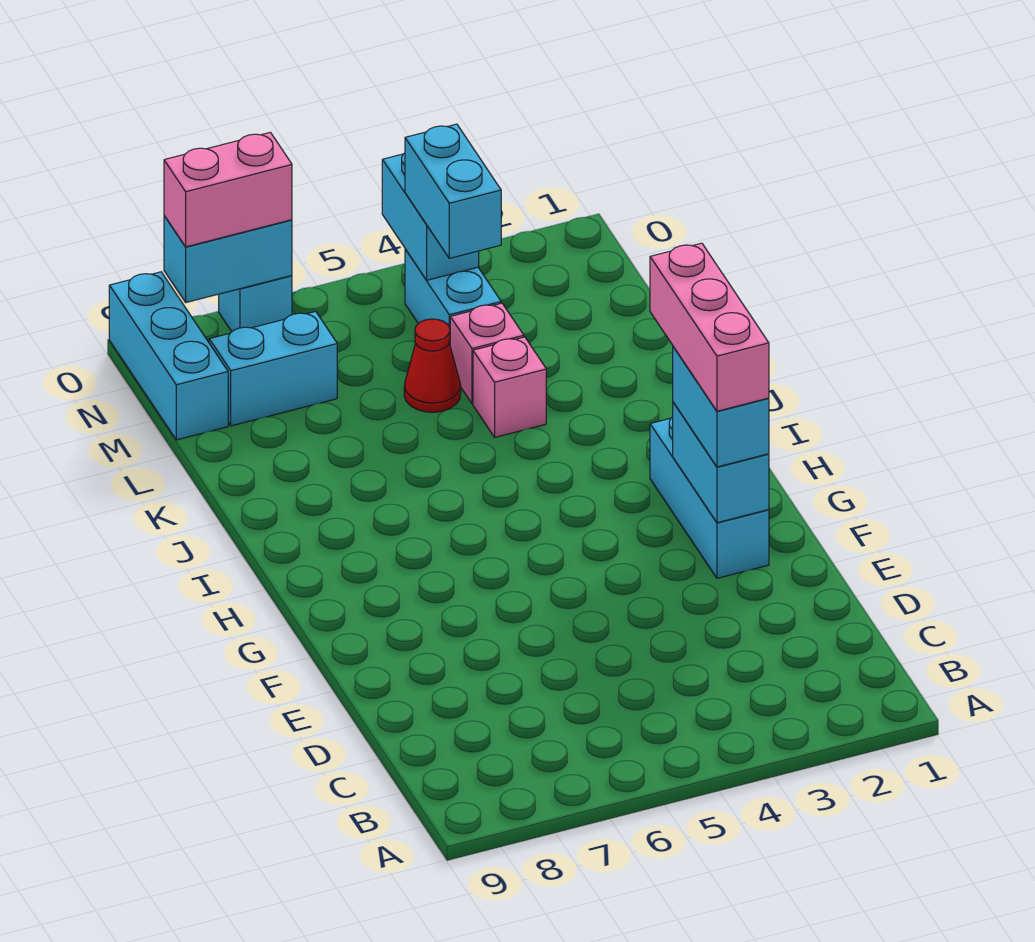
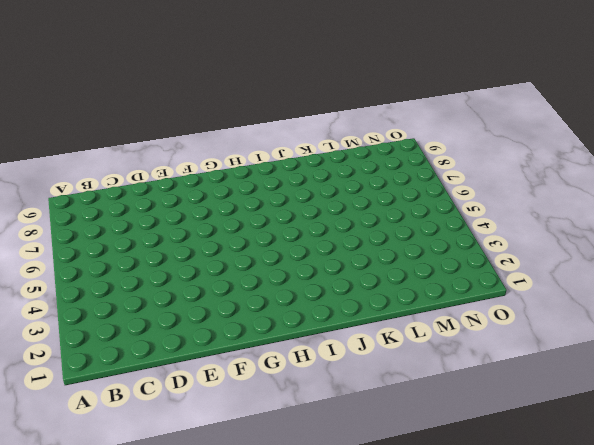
none -> cyan 1x3 brick [650,417,769,578]
none -> pink 1x1 brick [473,337,546,437]
none -> pink 1x1 brick [450,303,524,404]

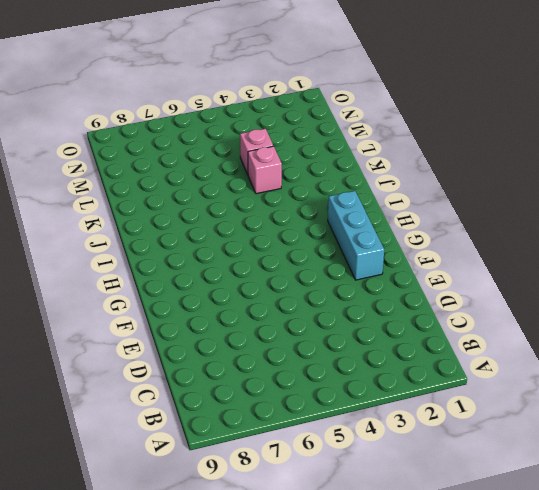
none -> red 1x1 cone [404,319,461,412]
none -> cyan 1x2 brick [405,249,501,327]
none -> cyan 1x2 brick [209,311,337,426]

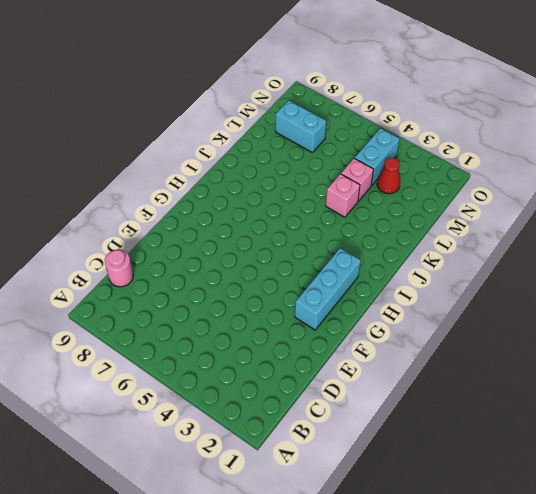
pink 1x1 round brick [105,249,133,287] -> none
red 1x1 cone [377,158,400,194] -> red 1x1 cone moved to [404,319,461,412]
none -> cyan 1x3 brick [109,272,228,440]
none -> cyan 1x1 brick [219,276,292,331]
none -> cyan 1x2 brick [673,402,769,523]

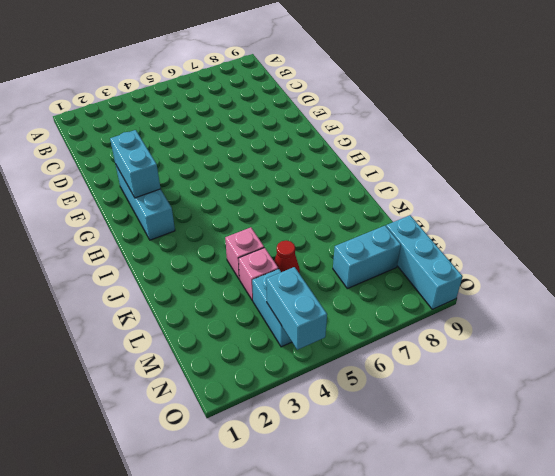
none -> cyan 1x1 brick [219,276,292,331]
none -> cyan 1x2 brick [164,216,292,302]
none -> cyan 1x2 brick [673,347,769,467]

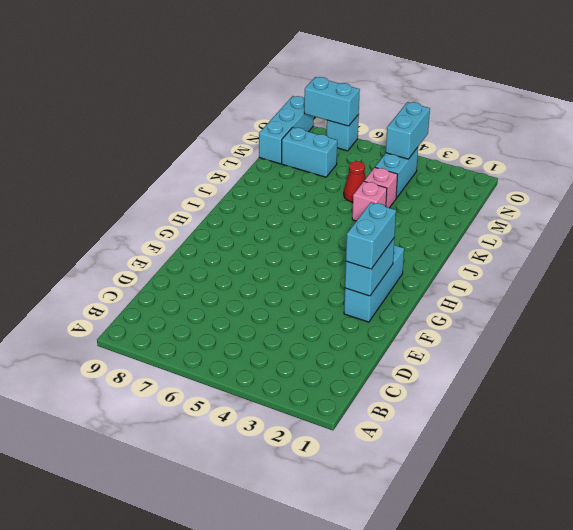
none -> cyan 1x2 brick [405,124,501,258]
none -> pink 1x2 brick [164,132,292,247]
none -> pink 1x3 brick [650,243,769,411]

